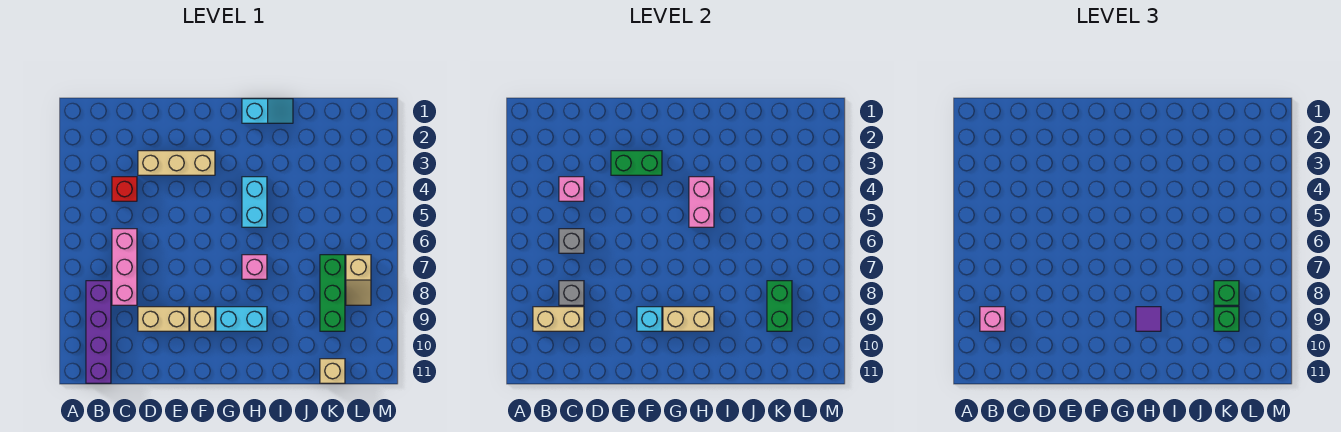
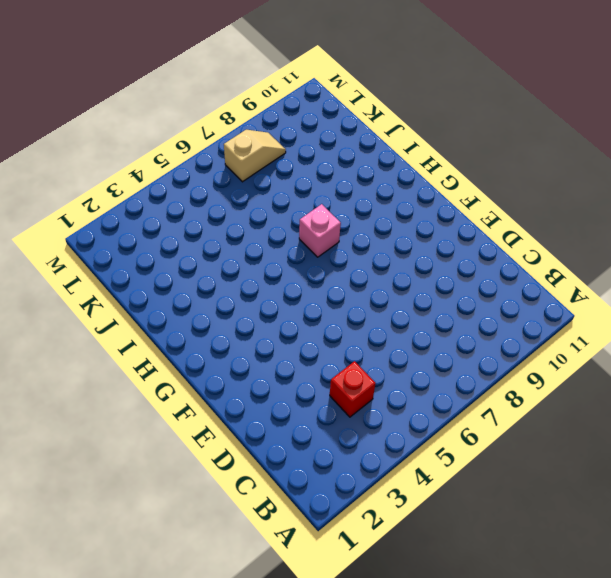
none -> purple 1x4 brick [86,281,111,383]
none -> pink 1x3 brick [112,229,137,305]
none -> tan 1x3 brick [138,151,215,175]

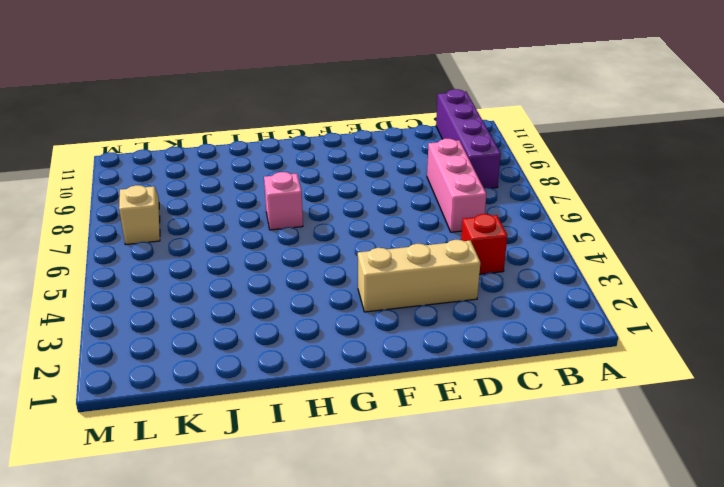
none -> tan 1x2 brick [138,307,189,331]
none -> tan 1x1 brick [190,307,215,331]
none -> cyan 1x2 brick [216,307,267,331]

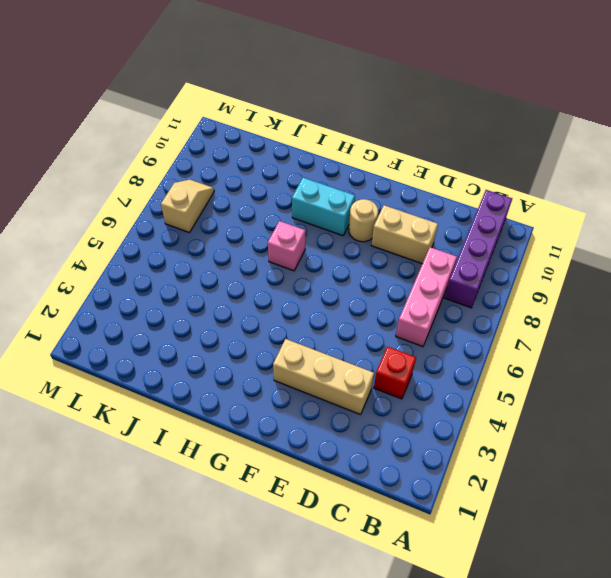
tan 1x1 round brick [349,199,378,242] -> tan 1x1 brick [190,307,215,331]
none -> cyan 1x2 slope [242,99,293,123]
none -> cyan 1x2 brick [242,177,267,227]
none -> green 1x3 brick [320,255,345,331]

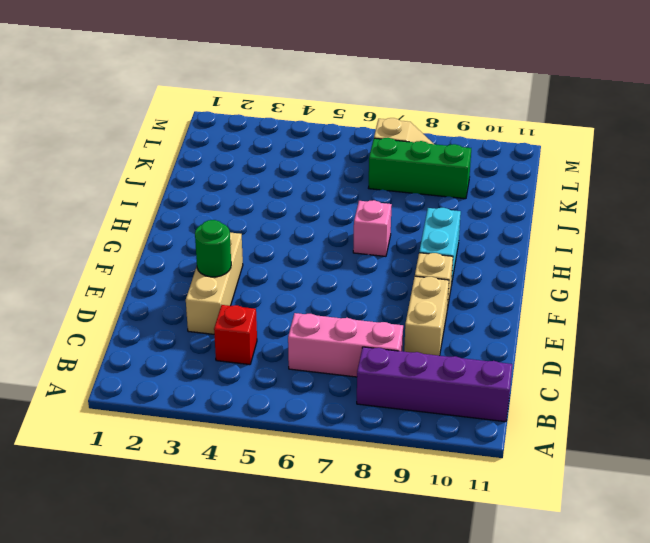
green 1x1 round brick [195,220,231,277] -> green 1x2 brick [611,151,662,175]
none -> cyan 1x2 slope [242,99,293,123]
none -> cyan 1x2 brick [242,177,267,227]
none -> tan 1x1 brick [320,359,345,383]

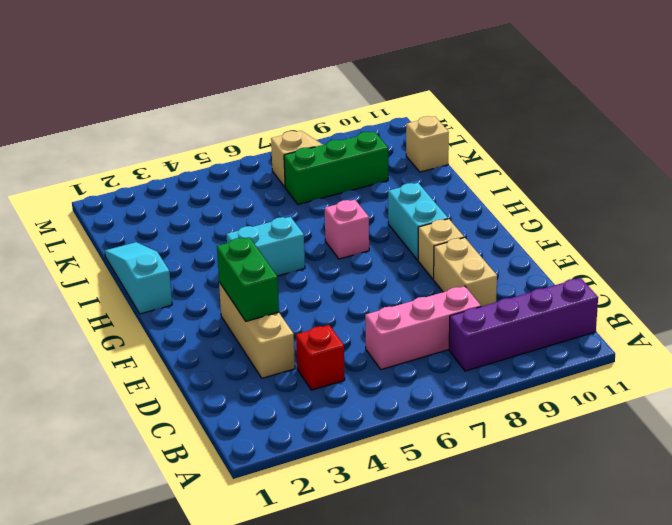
cyan 1x3 slope [105,242,172,314] -> cyan 1x2 slope [242,99,293,123]
none -> tan 1x2 brick [533,307,584,331]
none -> pink 1x1 brick [559,177,584,201]
none -> grey 1x1 brick [559,229,584,253]

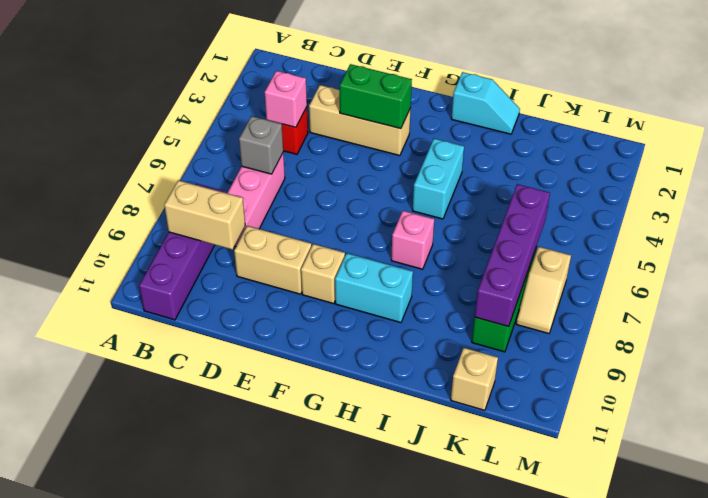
purple 1x4 brick [475,184,550,327] -> green 1x2 brick [767,281,792,331]
none -> grey 1x1 brick [559,281,584,305]
none -> cyan 1x1 brick [637,307,662,331]
none -> tan 1x2 brick [663,307,714,331]

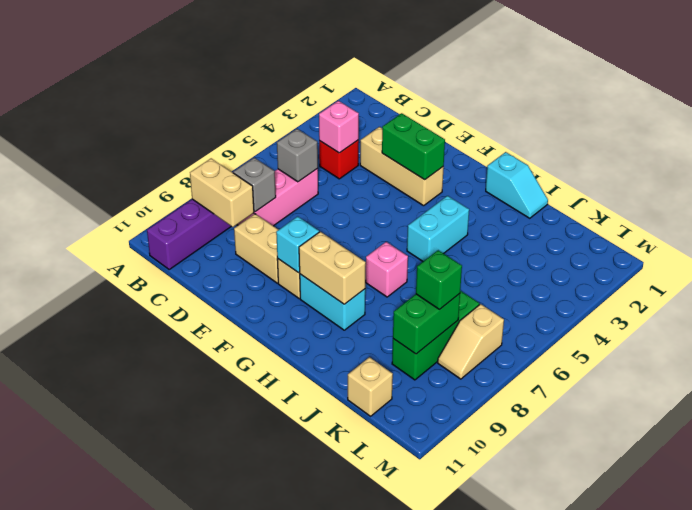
none -> pink 1x2 brick [689,177,714,227]
none -> pink 1x1 brick [980,307,1005,331]
none -> purple 1x1 tile [1136,307,1161,331]

